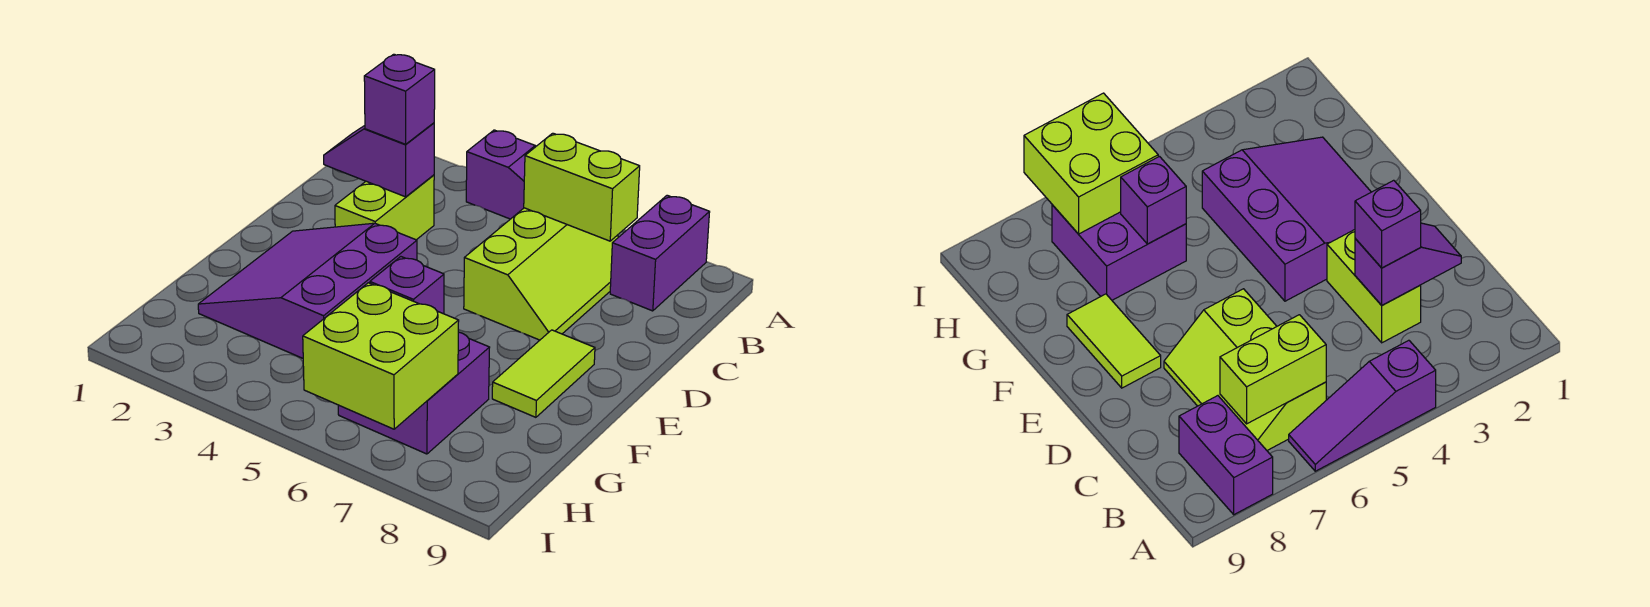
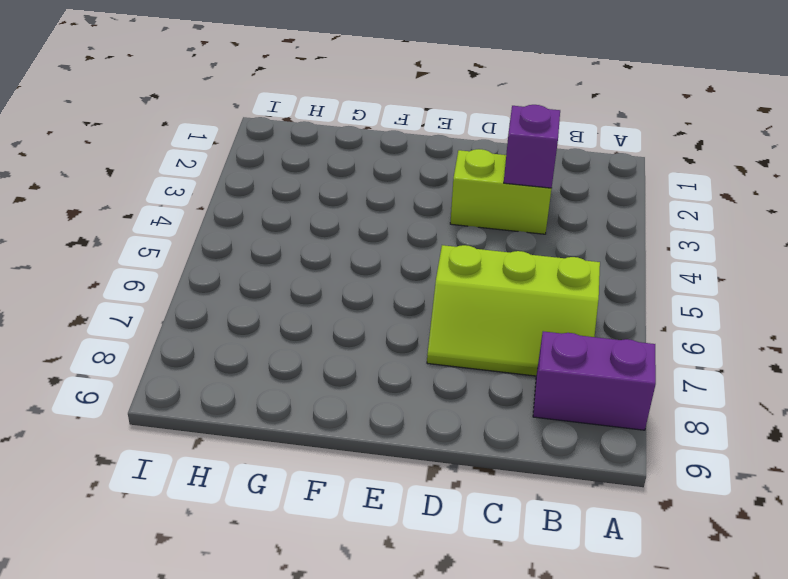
none -> purple 1x3 slope [466,130,536,219]
none -> purple 3x3 slope [198,223,417,358]
none -> lime 1x2 tile [492,330,595,417]

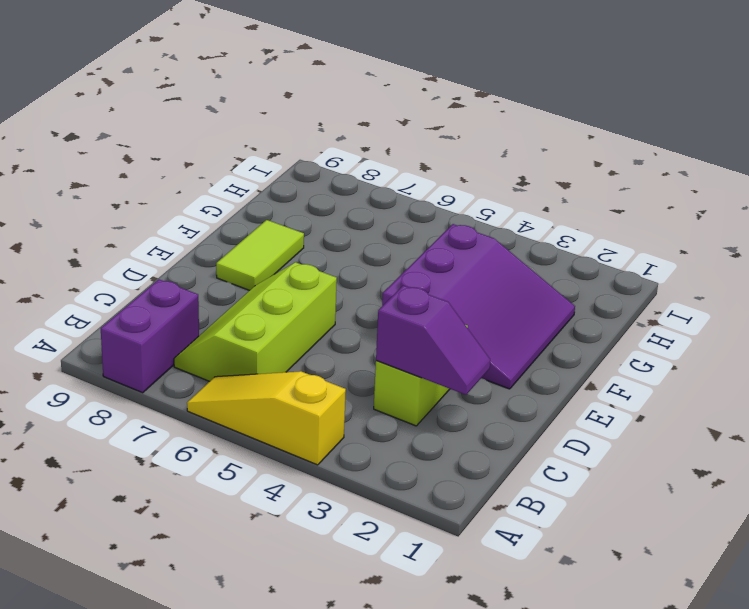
yellow 1x3 slope [187,371,346,465] -> purple 1x3 slope [466,130,536,219]
none -> purple 2x2 brick [338,332,490,454]
none -> lime 1x2 brick [524,133,640,241]
none -> purple 1x1 brick [370,257,444,314]

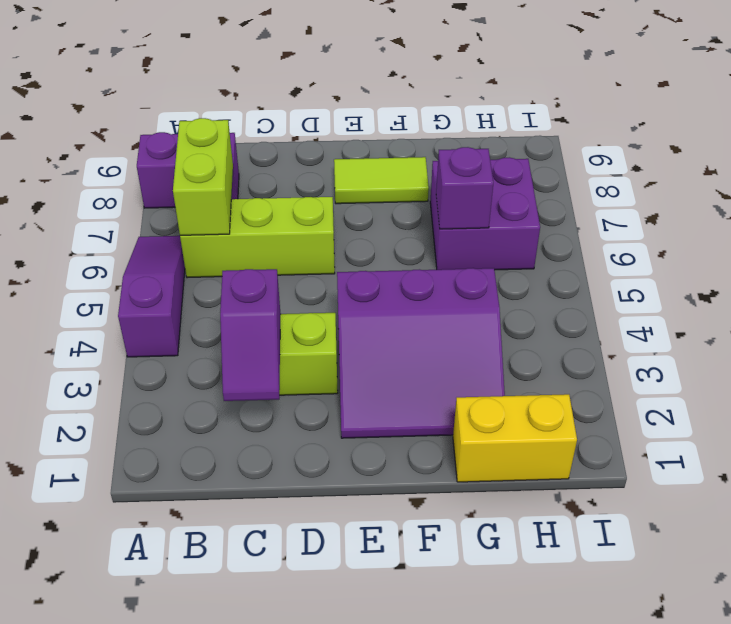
yellow 1x2 brick [453,394,577,482] -> none
none -> lime 2x2 brick [303,283,459,429]
none -> purple 1x1 brick [364,54,435,144]

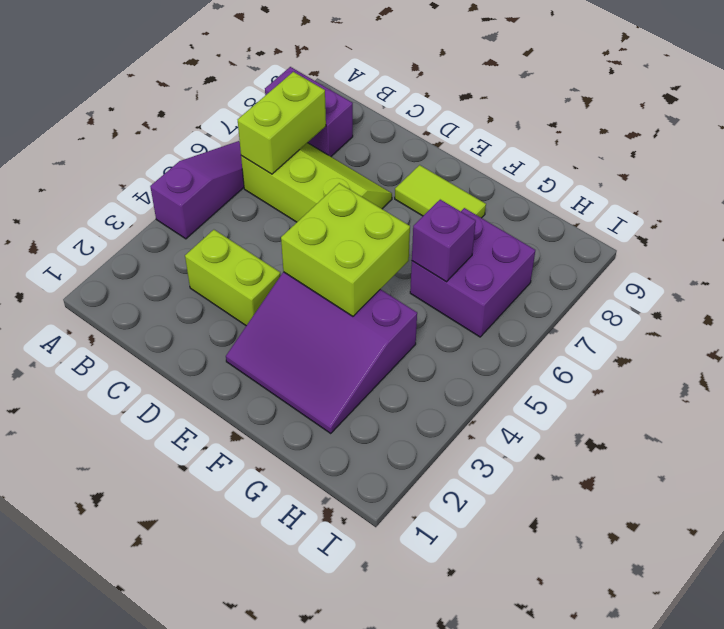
lime 2x2 brick [281,183,410,316] -> lime 2x2 brick moved to [303,283,459,429]
none -> purple 1x2 slope [324,123,434,197]
none -> purple 1x1 brick [364,54,435,144]

